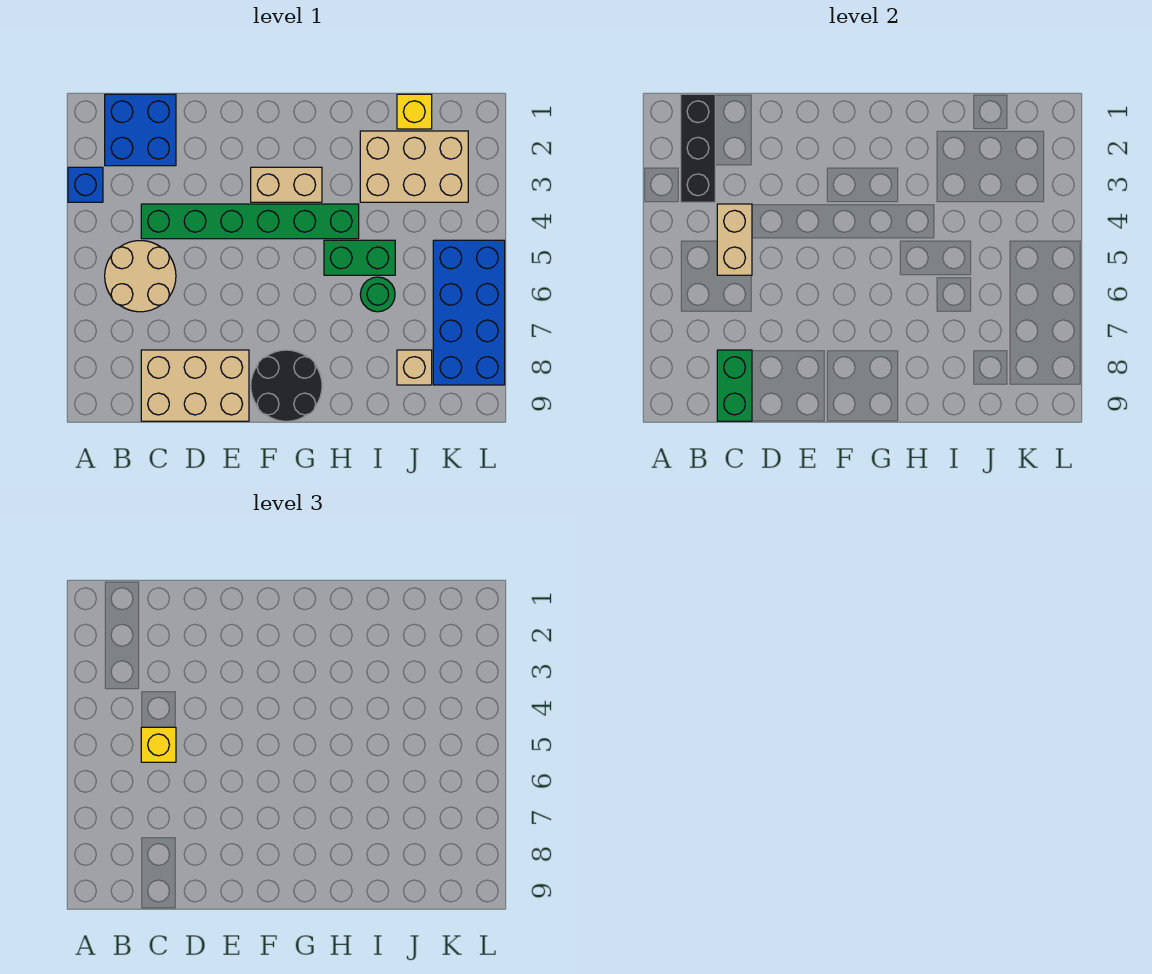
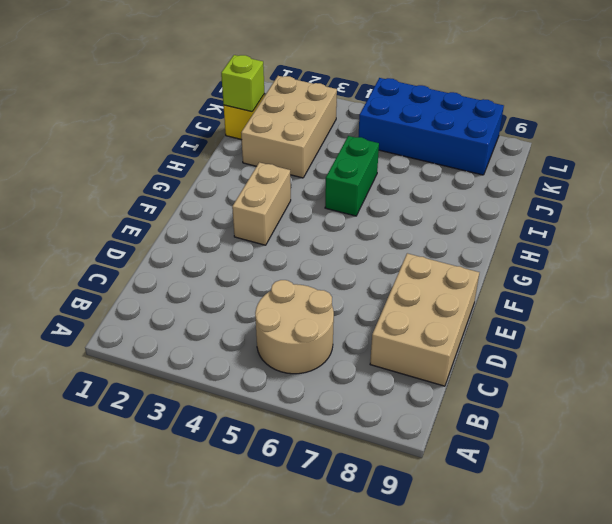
lime 1x1 brick [221,55,264,112] -> none
none -> blue 1x1 brick [68,167,103,202]
none -> blue 2x2 brick [105,94,176,166]
none -> green 1x6 brick [141,204,359,239]

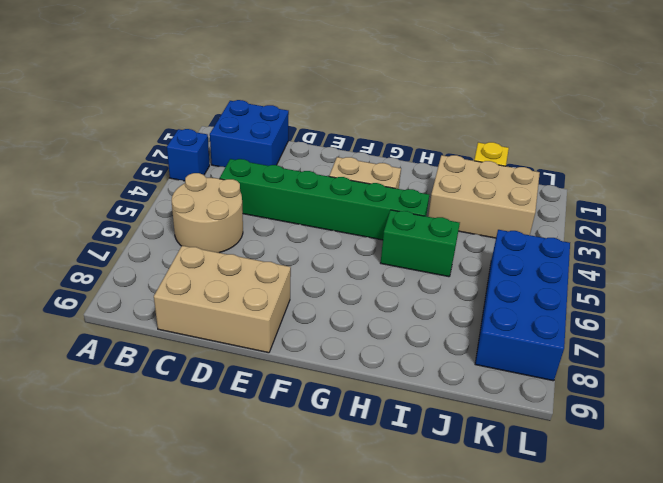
none -> black 2x2 round brick [251,350,322,421]
none -> green 1x1 round brick [360,277,395,312]
none -> tan 1x1 brick [397,350,432,385]

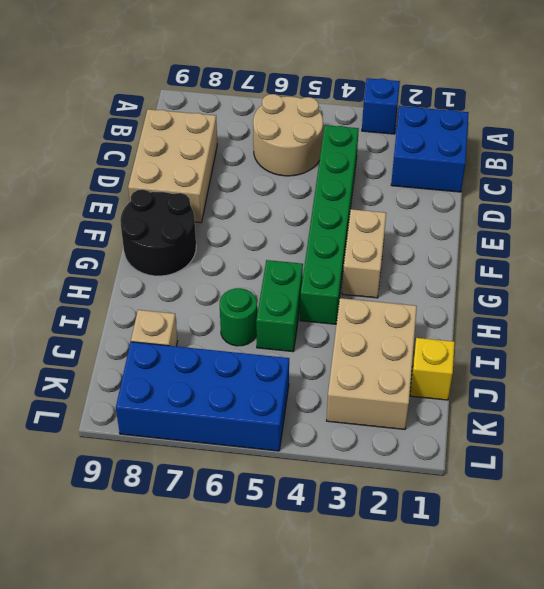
none -> black 1x3 brick [681,94,715,202]
none -> tan 1x2 brick [717,204,752,275]
none -> green 1x2 brick [717,350,752,421]

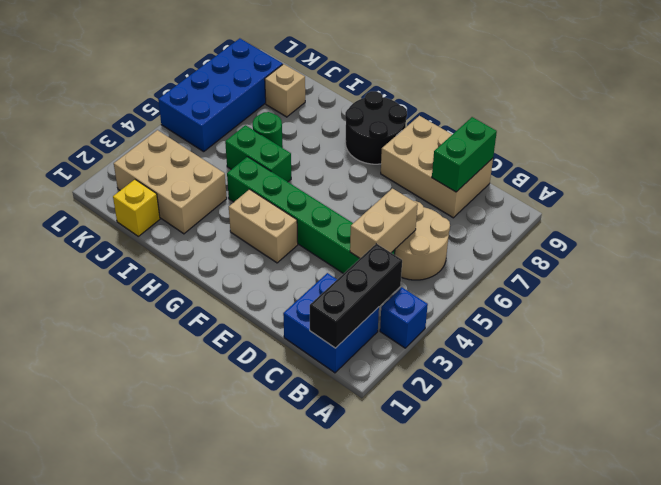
none -> yellow 1x1 brick [141,727,176,762]

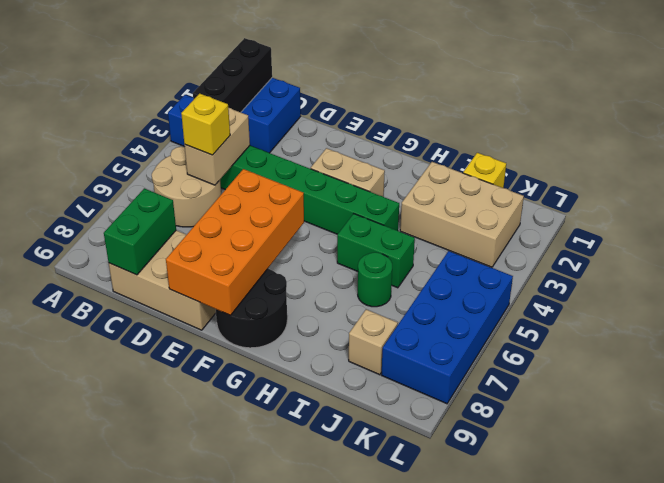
orange 2x4 brick [166,169,304,315] -> none

